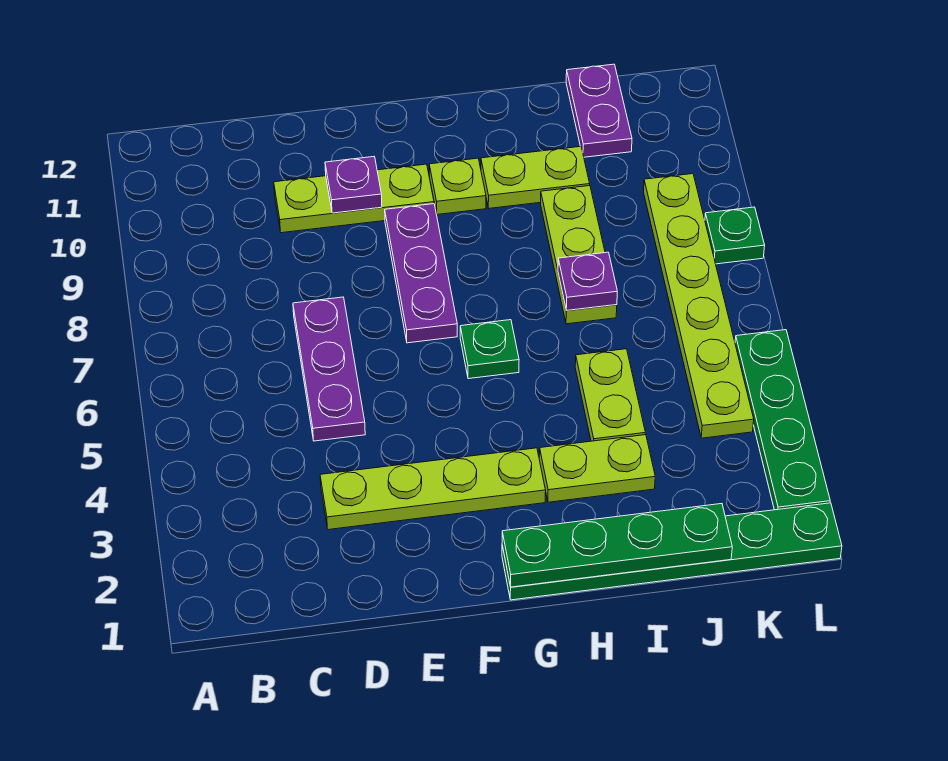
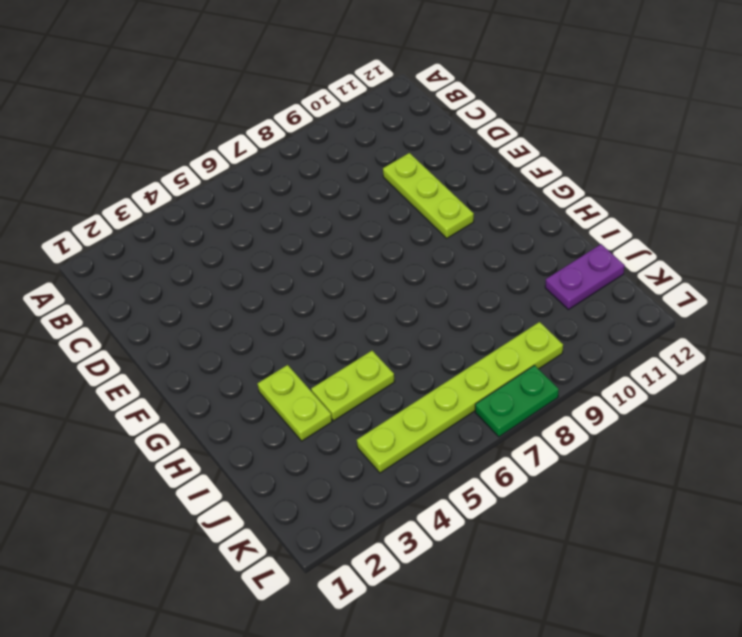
green 1x2 plate [475,365,559,437] -> green 1x1 plate [705,207,765,264]
none -> lime 1x4 plate [320,448,546,530]
none -> purple 1x3 plate [293,297,365,441]
none -> purple 1x3 plate [385,204,457,343]

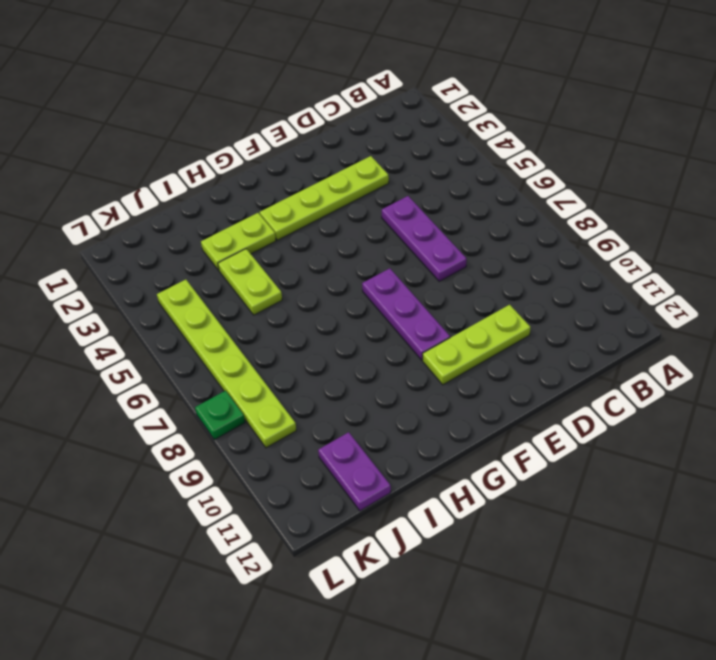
none -> green 1x6 plate [502,503,842,600]
none -> green 1x1 plate [460,320,519,379]
none -> lime 1x1 plate [429,158,486,214]

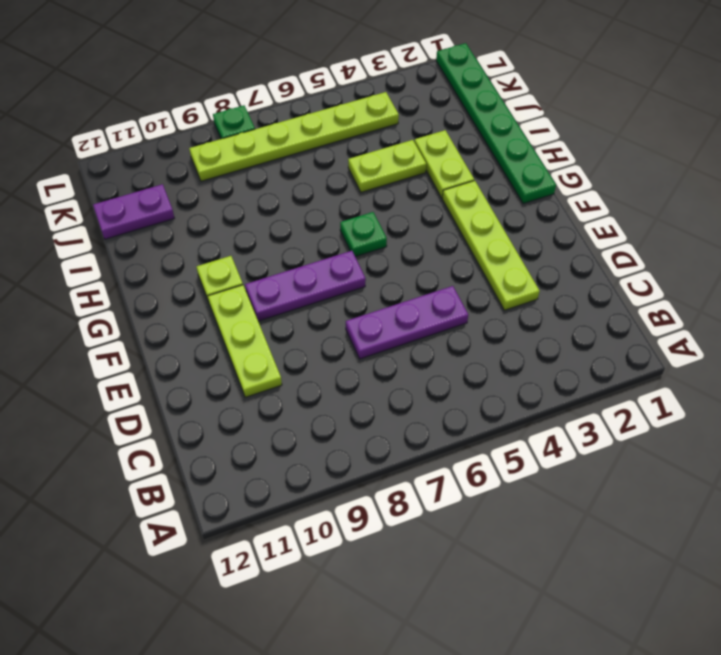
none -> lime 1x2 plate [481,146,590,208]
none -> lime 1x3 plate [541,186,617,324]
none -> green 1x4 plate [735,330,830,510]

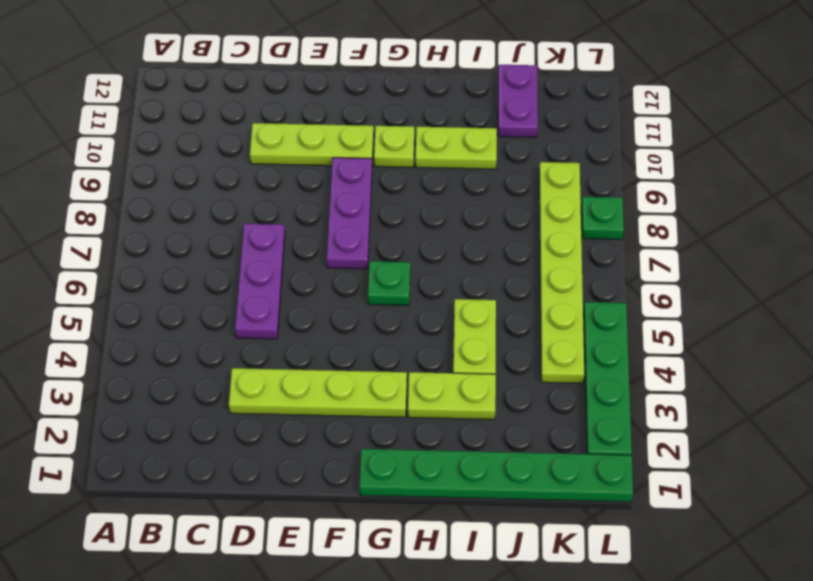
none -> lime 1x3 plate [541,186,617,324]
none -> purple 1x1 plate [325,157,382,213]
none -> green 1x4 plate [502,504,732,587]

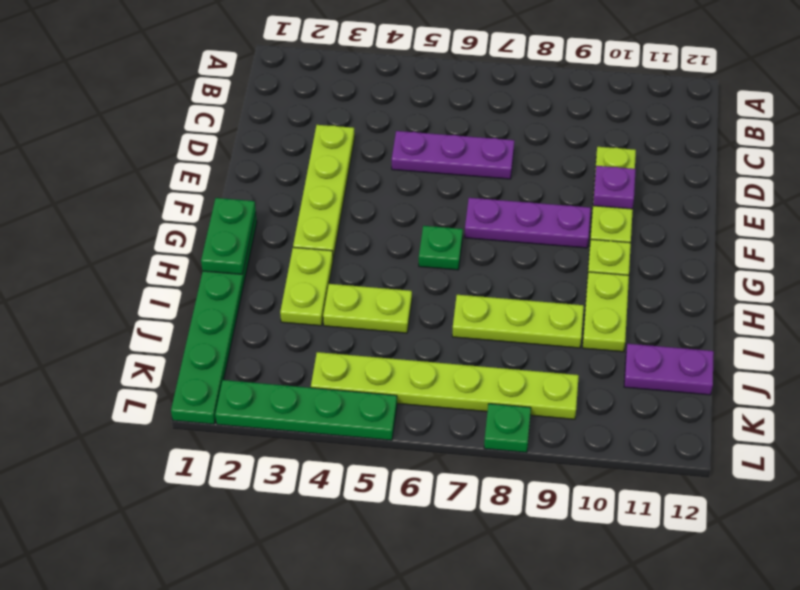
green 1x2 plate [201,198,256,274] -> green 1x4 plate [502,504,732,587]
none -> purple 1x1 plate [558,252,617,311]

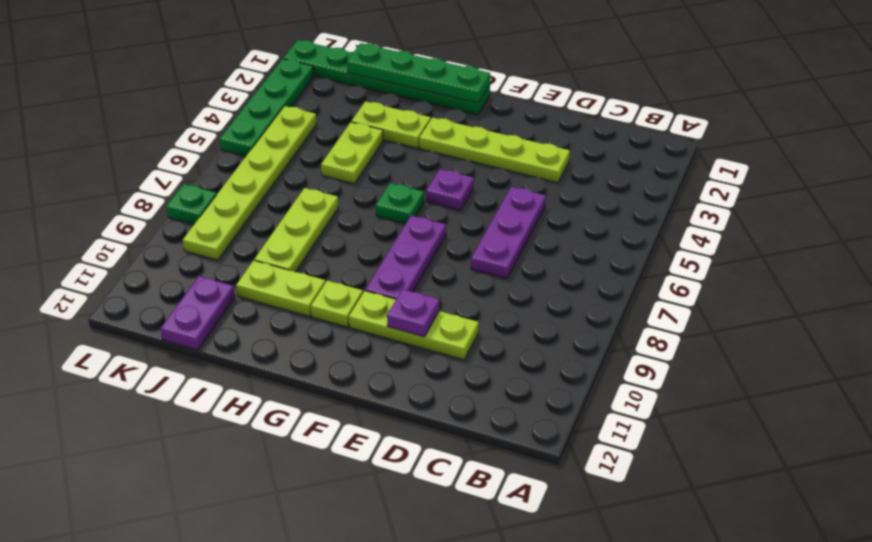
purple 1x1 plate [426,169,473,210] -> purple 1x1 plate moved to [558,252,617,311]

